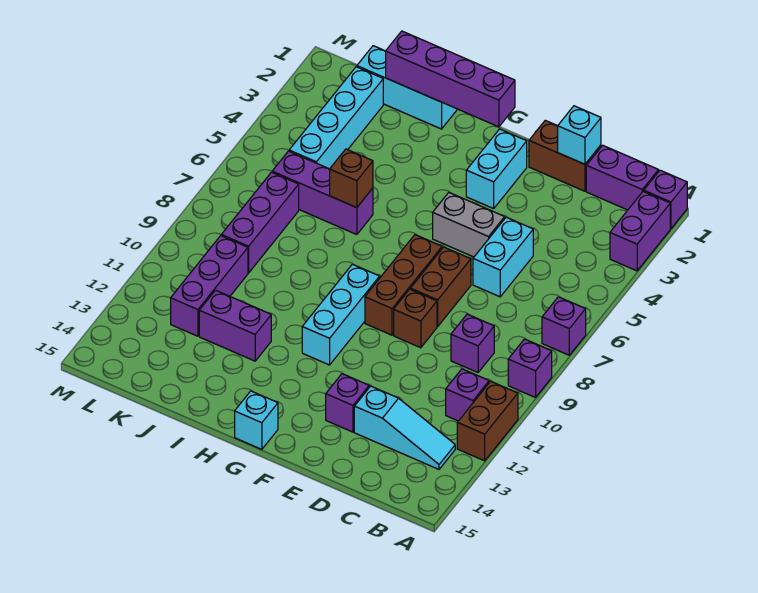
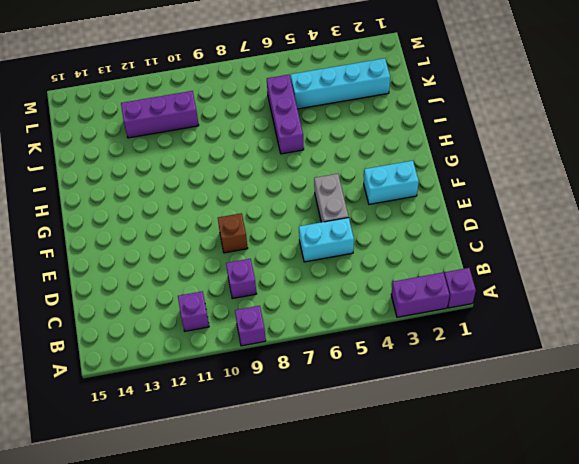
none -> purple 1x1 brick [542,297,586,355]
none -> brown 1x2 brick [457,381,518,461]
none -> purple 1x2 brick [586,145,659,210]

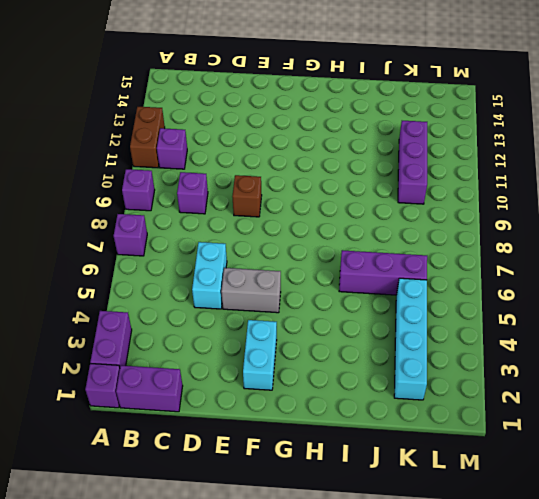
none -> cyan 1x3 slope [354,386,455,469]
none -> brown 1x2 brick [529,120,601,191]
none -> brown 1x2 brick [410,247,471,327]

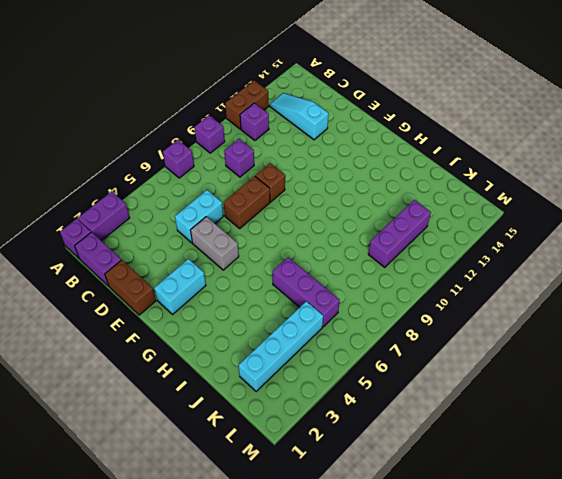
none -> purple 1x1 brick [326,374,369,432]
none -> brown 1x3 brick [365,235,442,335]
none -> cyan 1x3 brick [302,264,380,365]

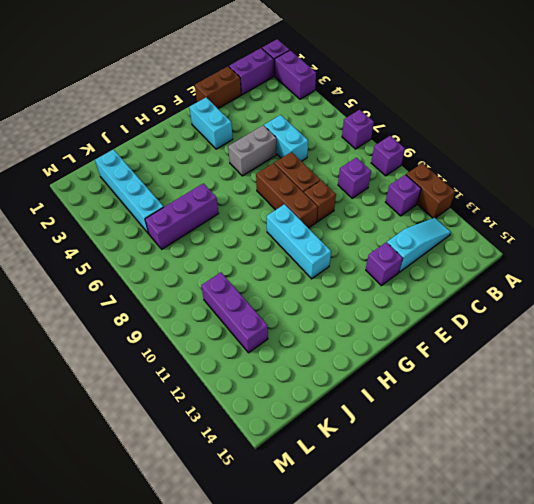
none -> cyan 1x1 brick [235,391,278,449]
none -> cyan 1x3 brick [357,46,457,129]
none -> purple 1x2 brick [199,290,271,361]

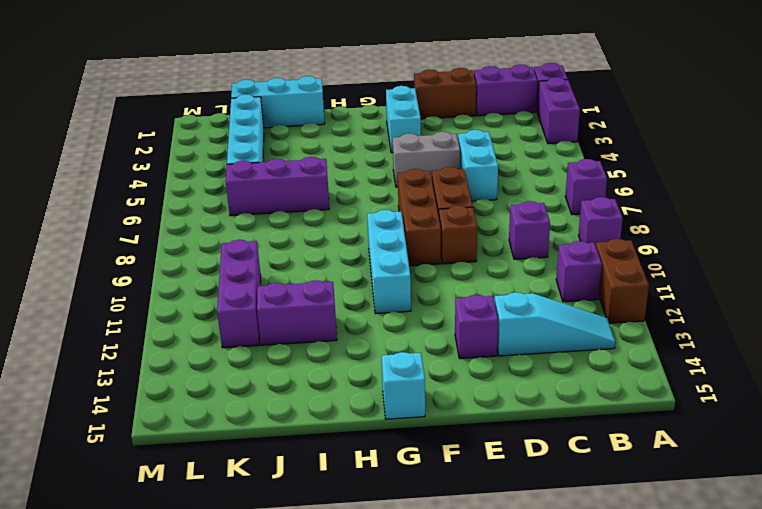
none -> purple 1x3 brick [221,172,299,273]
none -> cyan 1x1 brick [558,106,601,164]
none -> purple 1x4 brick [386,31,515,127]

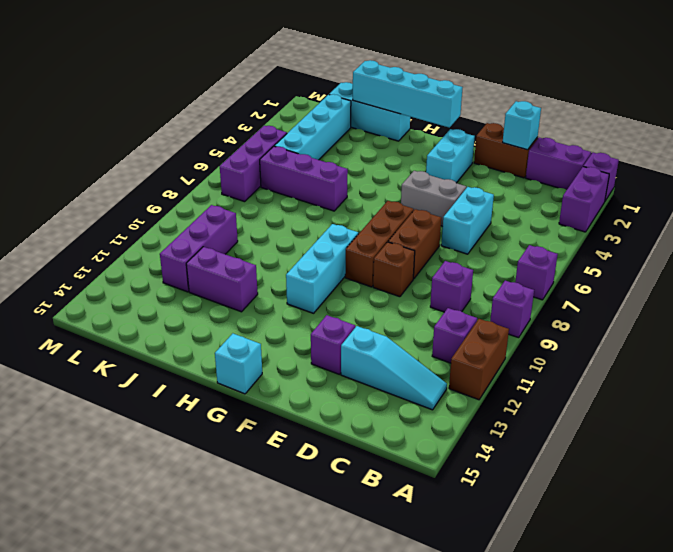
cyan 1x4 brick [353,60,463,128] -> purple 1x4 brick [386,31,515,127]
purple 1x3 brick [220,126,287,202] -> purple 1x3 brick moved to [221,172,299,273]
none -> brown 1x1 brick [330,149,373,208]

